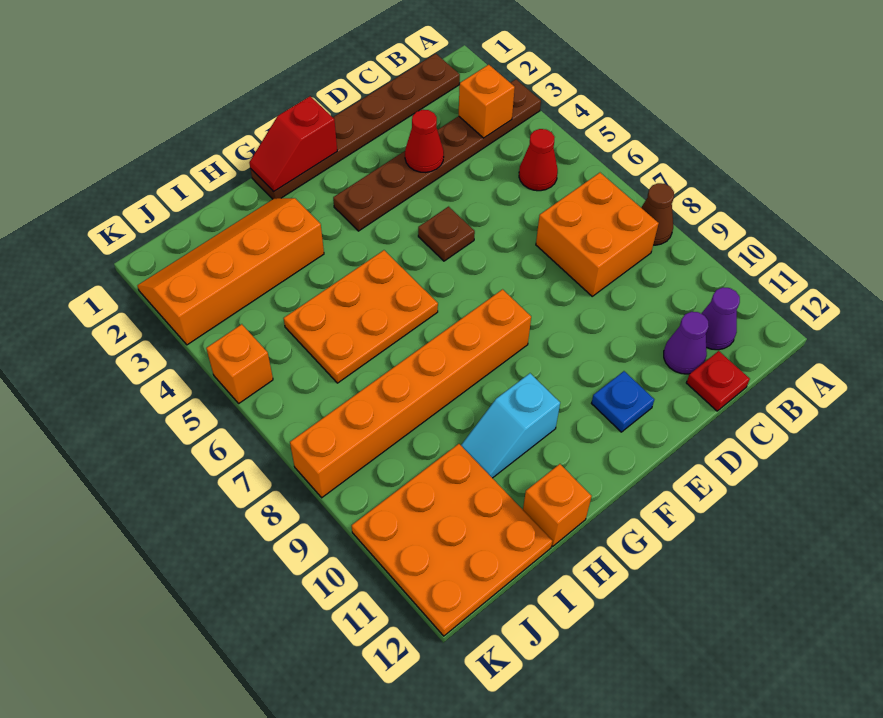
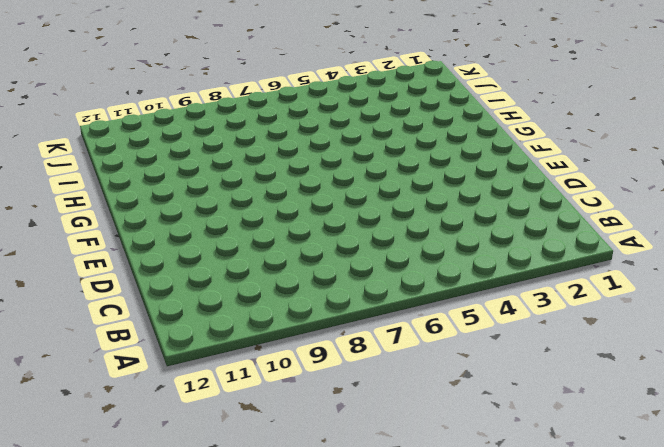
none -> brown 1x6 plate [333,79,541,231]
none -> brown 1x1 cone [641,183,674,245]
none -> brown 1x6 plate [251,54,460,199]

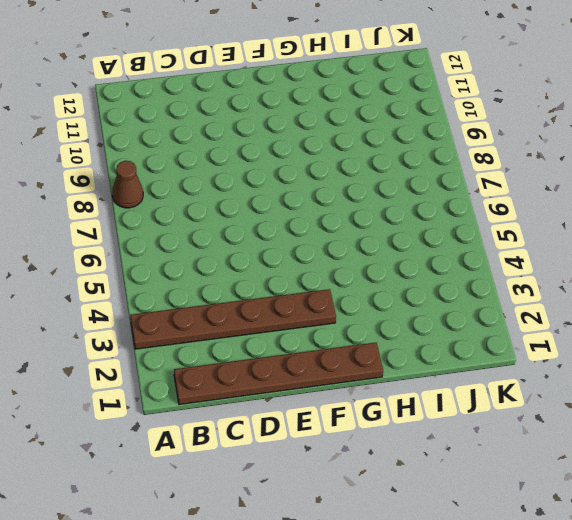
none -> red 1x1 cone [519,129,558,191]
none -> orange 2x2 brick [536,173,659,296]
none -> purple 1x1 cone [701,287,740,350]

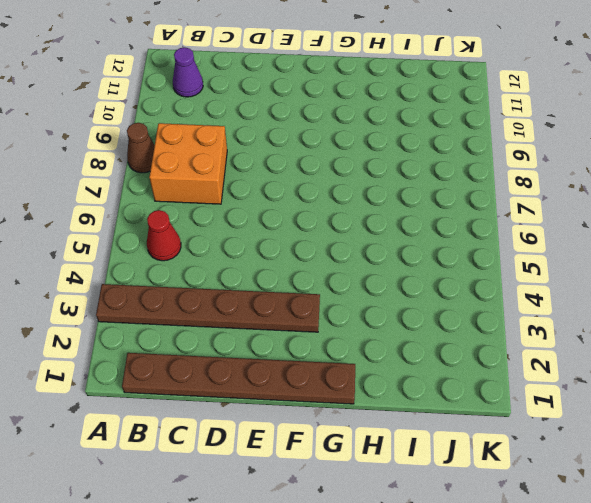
none -> purple 1x1 cone [664,312,709,374]
none -> red 1x1 plate [686,351,750,411]
none -> brown 1x1 plate [418,207,475,261]

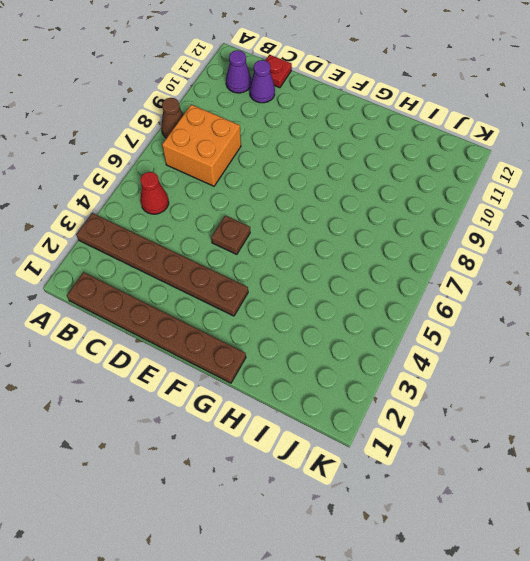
none -> blue 1x1 plate [591,371,654,432]
none -> orange 1x6 brick [290,289,531,498]
none -> orange 2x3 plate [284,250,438,383]

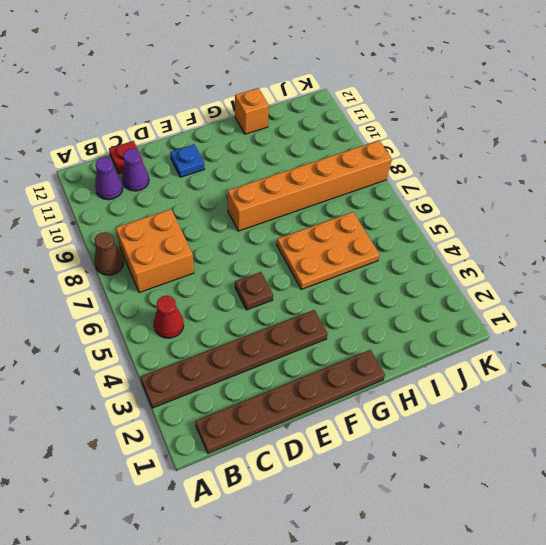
none -> cyan 1x2 slope [461,373,560,478]
none -> orange 2x4 slope [138,198,324,345]
none -> orange 3x3 plate [352,444,552,636]

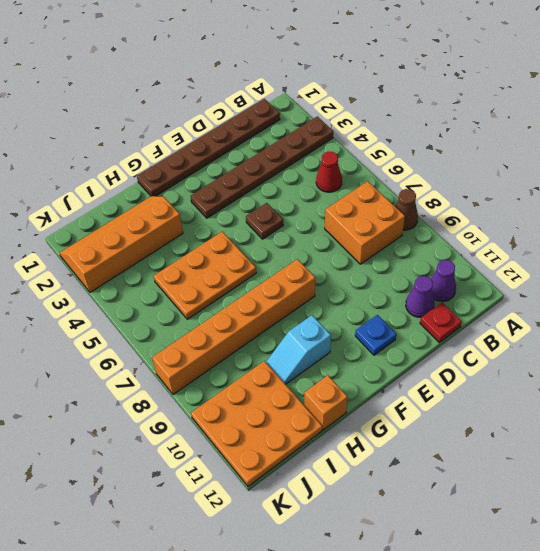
none -> orange 1x1 brick [206,324,273,403]
none -> orange 1x1 brick [459,65,515,138]
none -> red 1x1 cone [405,110,444,173]

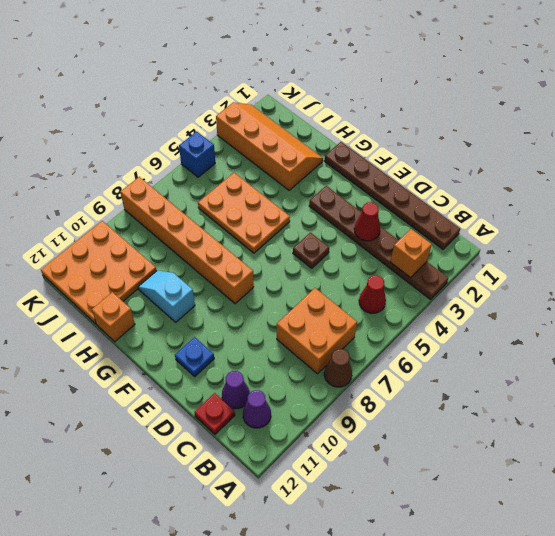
blue 1x1 brick [179,131,215,177] -> orange 1x1 brick [206,324,273,403]
none -> red 1x2 slope [249,96,337,192]

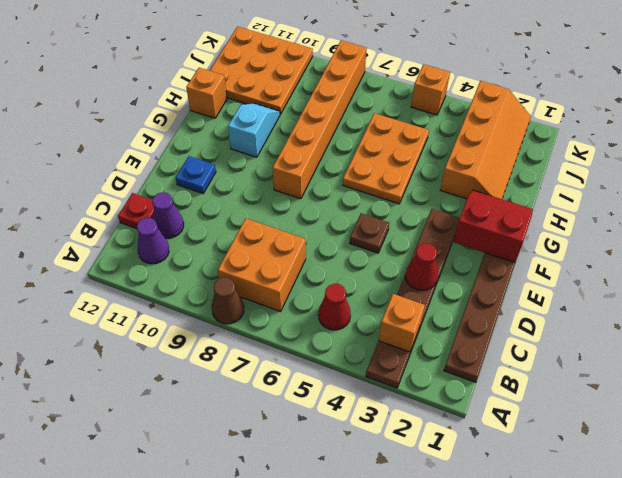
red 2x2 slope [453,190,533,262] -> red 1x2 slope [249,96,337,192]

